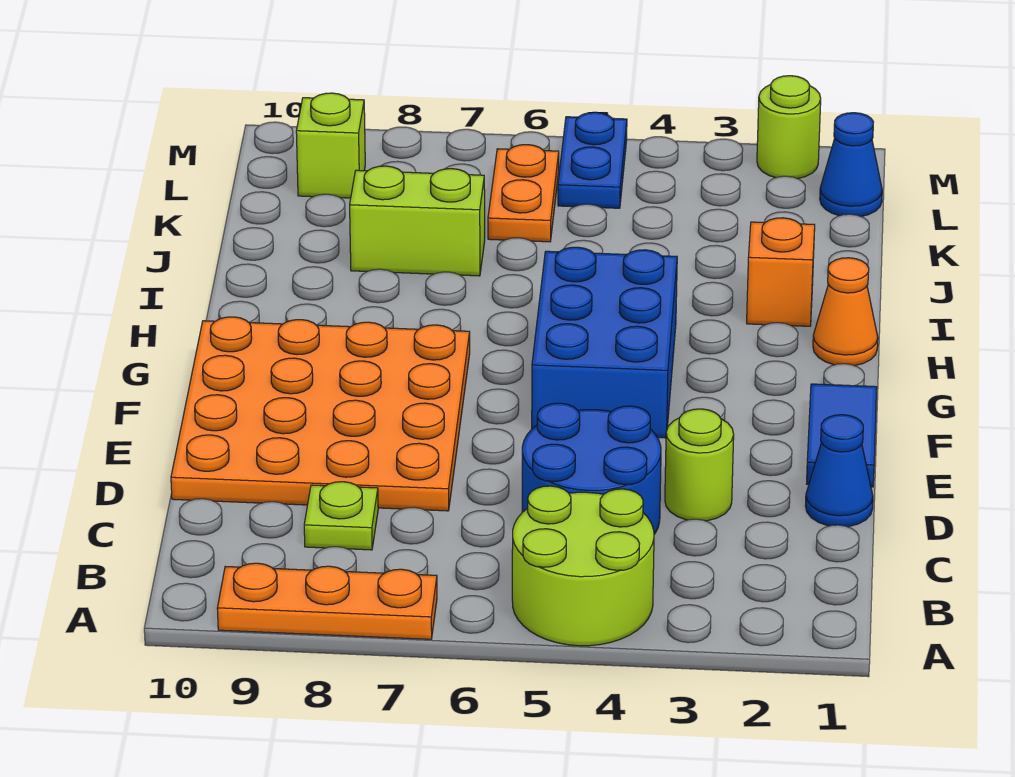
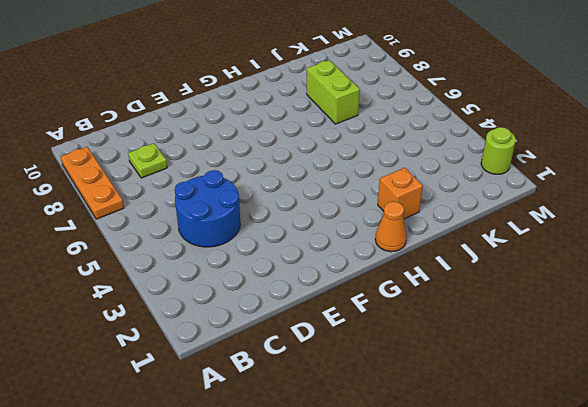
none -> lime 2x2 round brick [512,486,654,646]
none -> blue 1x1 cone [805,415,873,527]
none -> lime 1x1 round brick [665,409,734,521]

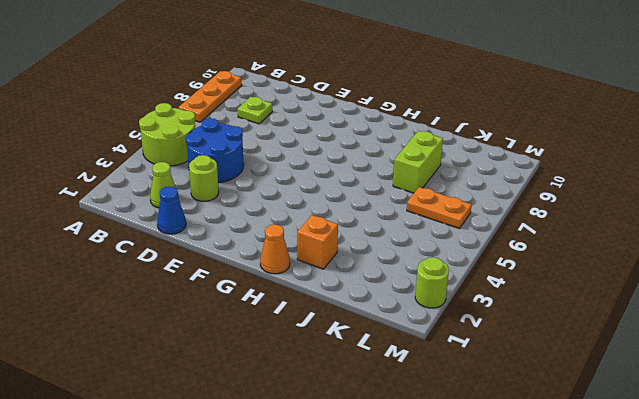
lime 1x1 cone [150,162,176,208] -> none
none -> orange 4x4 plate [171,317,470,511]
none -> blue 1x2 tile [807,384,877,487]
none -> blue 2x3 brick [532,247,677,438]

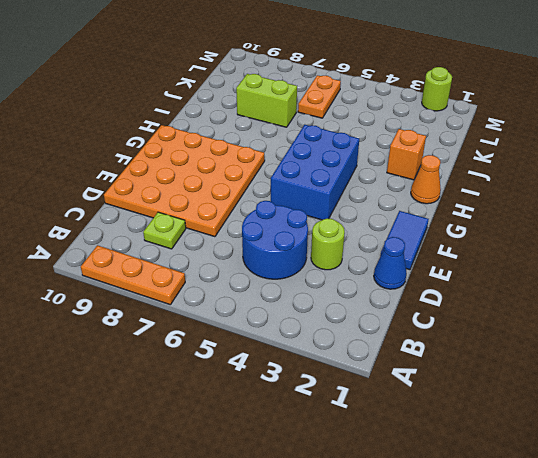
none -> lime 2x2 round brick [512,486,654,646]
none -> blue 1x1 cone [820,113,882,216]
none -> blue 1x2 plate [558,112,627,208]

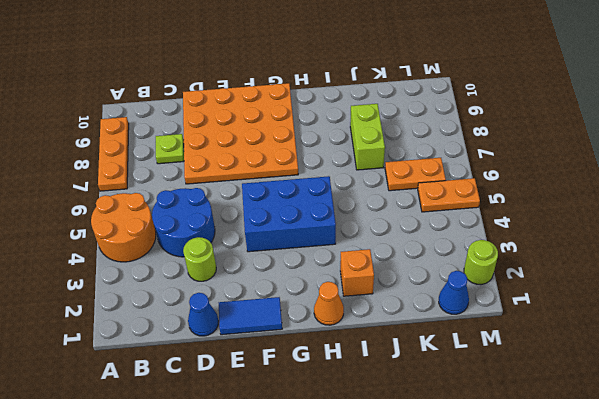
orange 2x2 round brick [91,193,156,262] -> lime 2x2 round brick [512,486,654,646]
orange 1x2 plate [418,178,480,212] -> blue 1x2 plate [558,112,627,208]
none -> lime 1x1 brick [296,93,365,198]

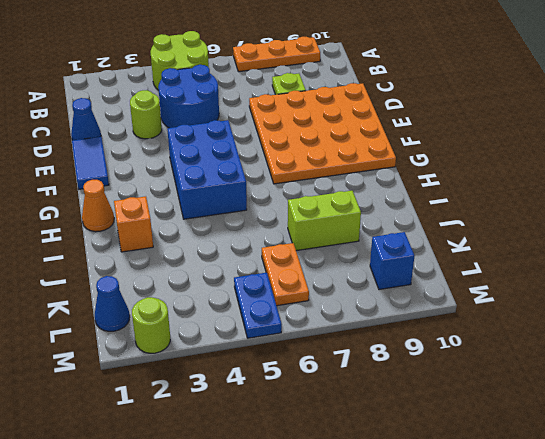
blue 1x1 brick [370,232,414,290] -> lime 1x1 brick [296,93,365,198]

